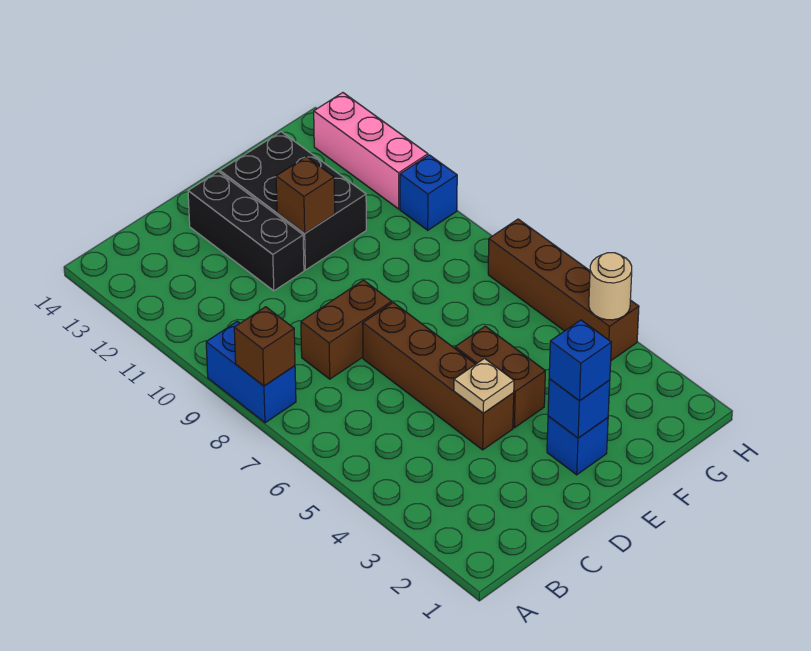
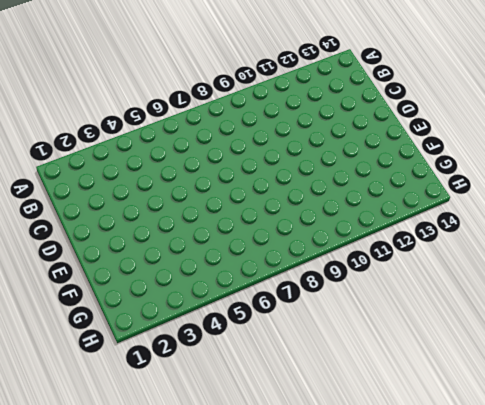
none -> blue 1x2 brick [206,321,296,423]
none -> brown 1x2 brick [301,280,392,379]
none -> brown 1x4 brick [363,303,514,450]

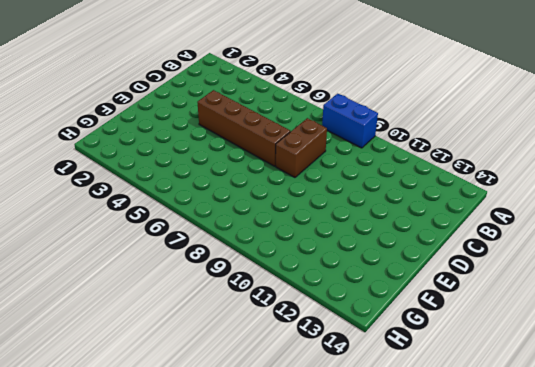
none -> black 1x3 brick [188,171,304,291]
none -> blue 1x1 brick [547,416,608,475]
none -> brown 1x2 brick [455,326,545,428]

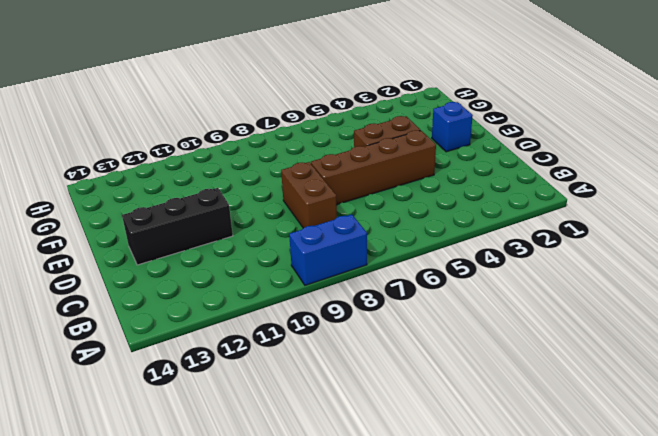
none -> black 2x3 brick [220,132,366,270]
none -> brown 1x4 brick [488,219,639,360]
none -> blue 1x1 brick [400,155,457,230]

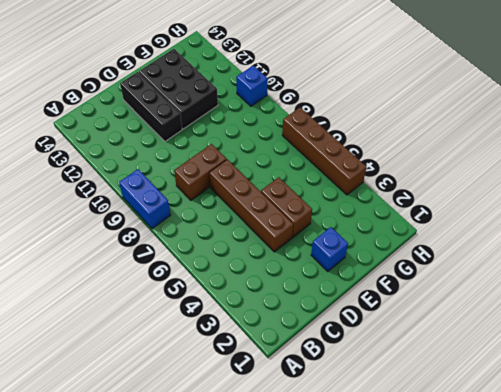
none -> pink 1x3 brick [314,93,428,209]
none -> brown 1x1 brick [234,307,295,386]
none -> tan 1x1 plate [454,358,514,413]

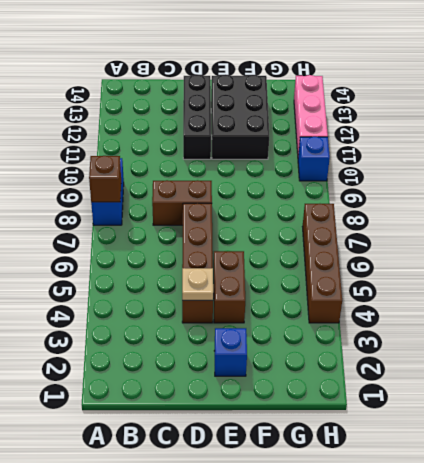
none -> blue 1x1 brick [548,379,610,438]
none -> brown 1x1 brick [276,157,335,233]
none -> tan 1x1 round brick [589,253,632,320]

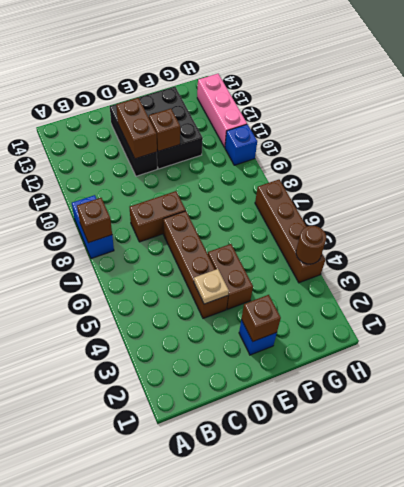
brown 1x2 brick [116,98,157,159] -> none
brown 1x1 brick [241,295,281,341] -> blue 1x1 brick [548,379,610,438]
brown 1x1 round brick [296,226,326,264] -> tan 1x1 round brick [589,253,632,320]
none -> blue 1x1 brick [549,320,611,401]

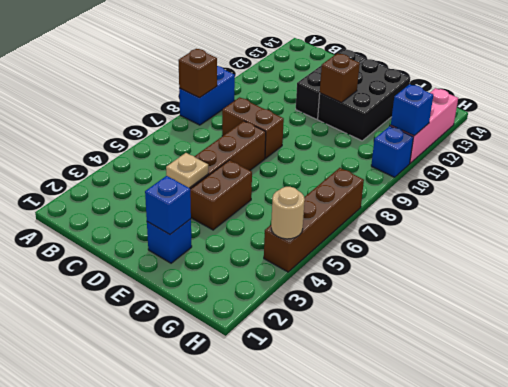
blue 1x1 brick [391,84,433,136] -> blue 1x1 brick moved to [549,320,611,401]

